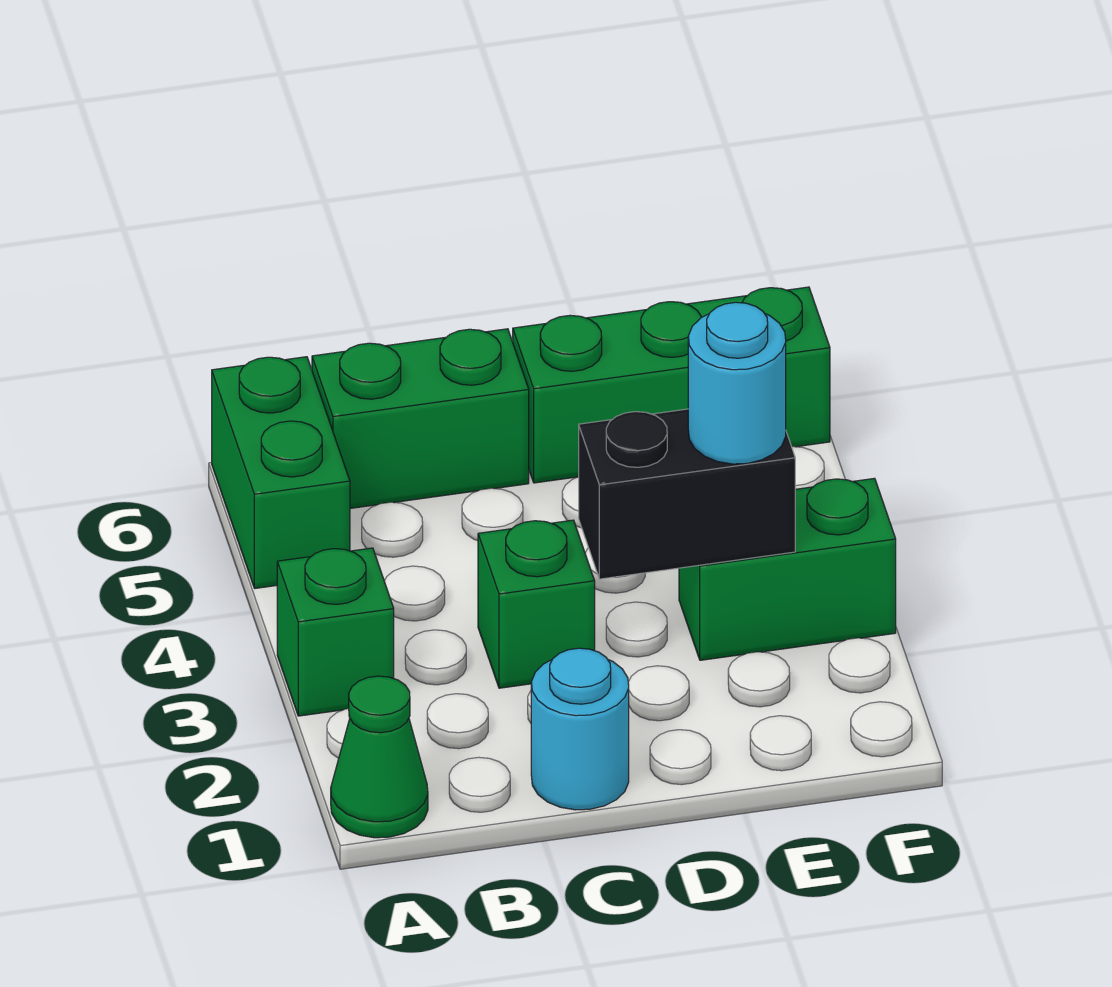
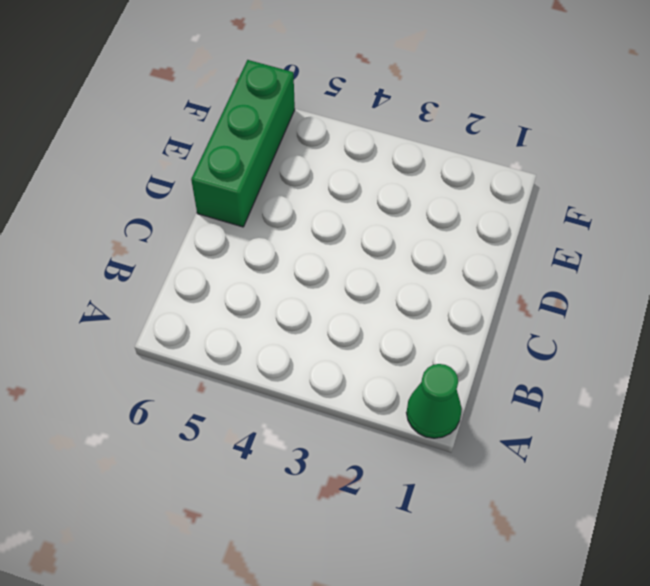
none -> green 1x1 brick [277,548,394,716]
none -> green 1x2 brick [212,357,350,588]

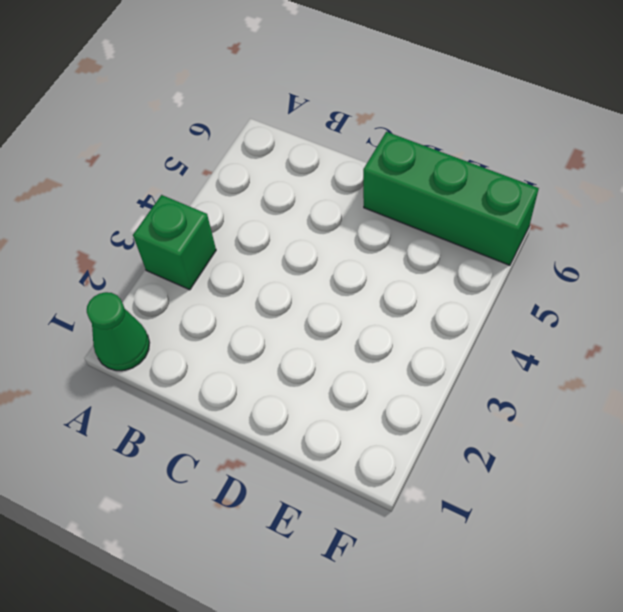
none -> green 1x2 brick [212,357,350,588]
none -> green 1x2 brick [312,329,529,508]

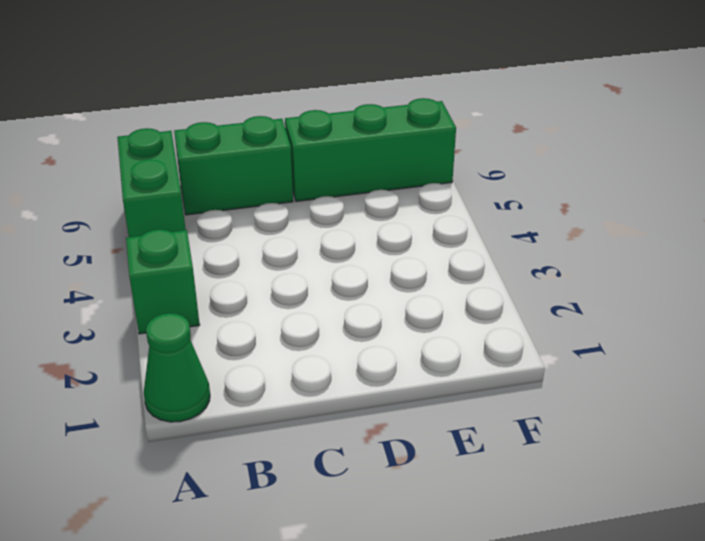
none -> cyan 1x1 round brick [531,648,629,810]
none -> green 1x1 brick [478,520,595,688]

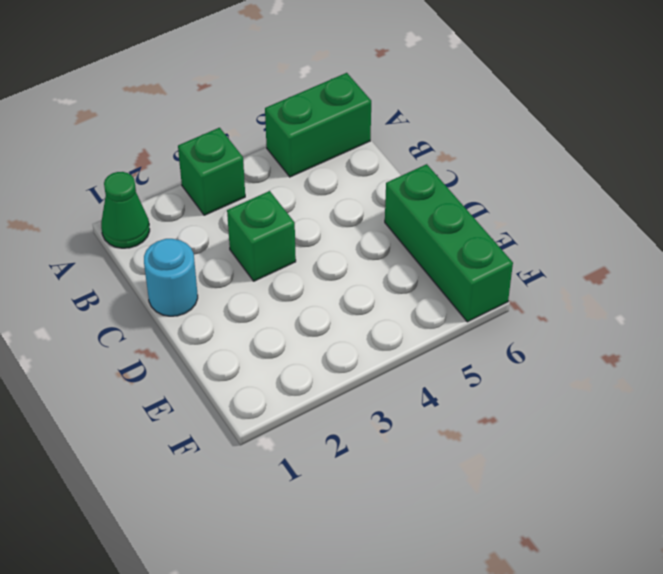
none -> green 1x2 brick [312,329,529,508]
none -> green 1x2 brick [679,478,896,660]

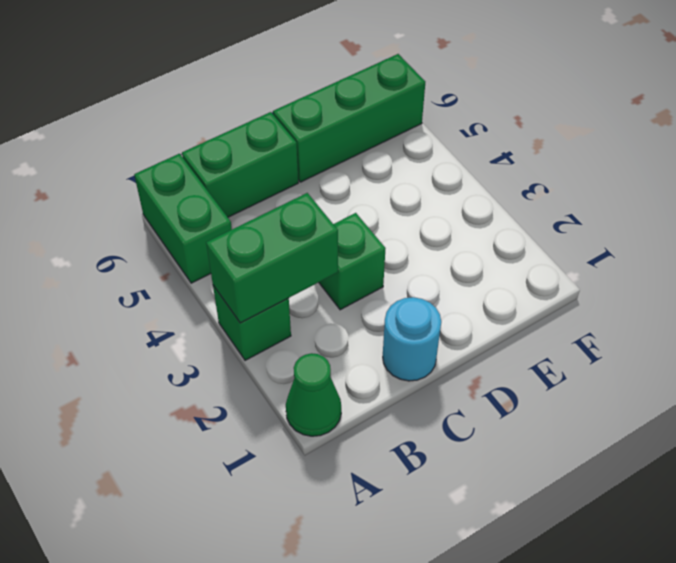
green 1x2 brick [206,193,338,323] -> green 1x2 brick moved to [679,478,896,660]
none -> black 1x2 brick [579,409,795,579]
none -> cyan 1x1 round brick [688,302,786,464]

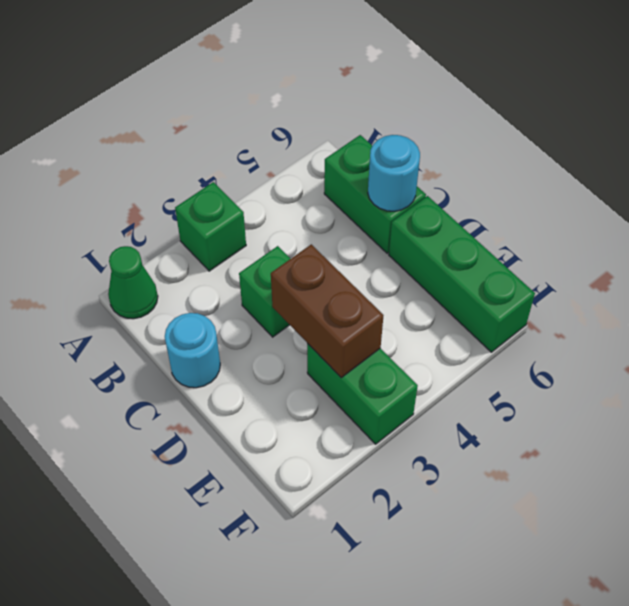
cyan 1x1 round brick [368,135,420,211] -> cyan 1x1 round brick moved to [688,302,786,464]
brown 1x2 brick [271,244,384,378] -> black 1x2 brick [579,409,795,579]
none -> green 1x2 brick [212,357,350,588]

